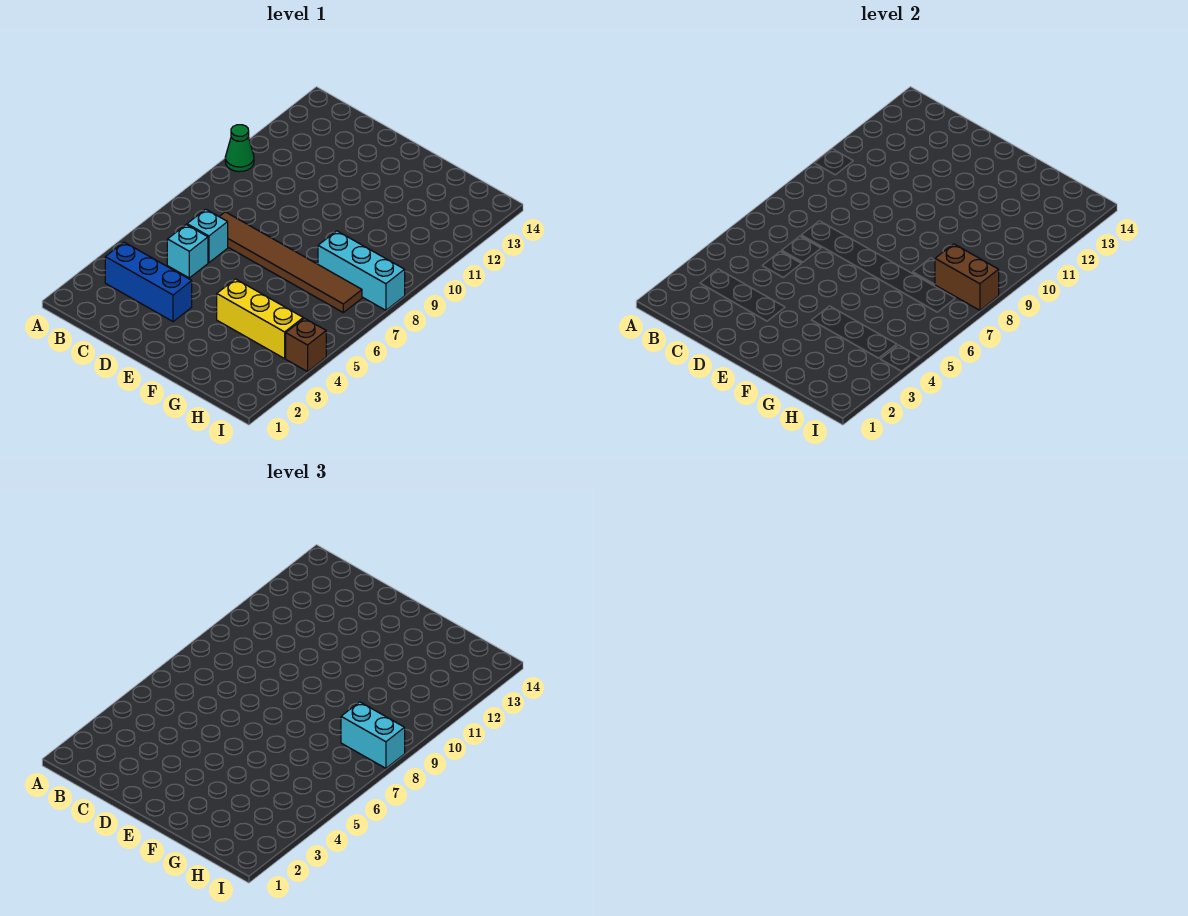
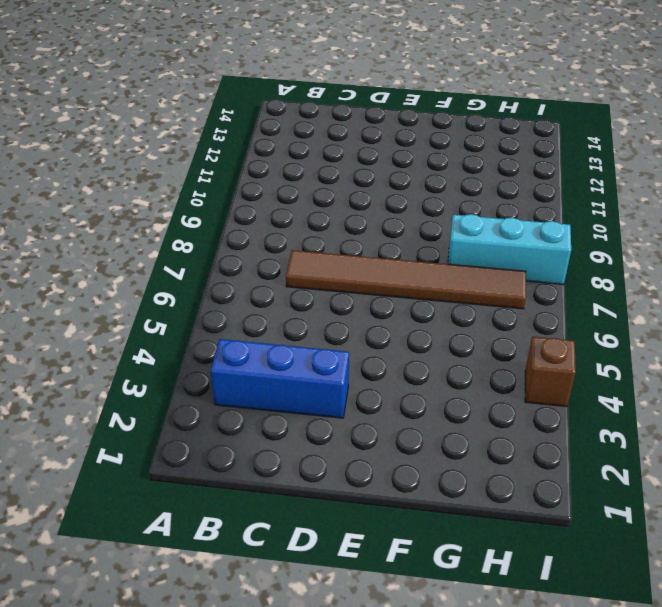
none -> green 1x1 cone [225,125,254,172]
none -> cyan 1x1 brick [167,225,208,278]

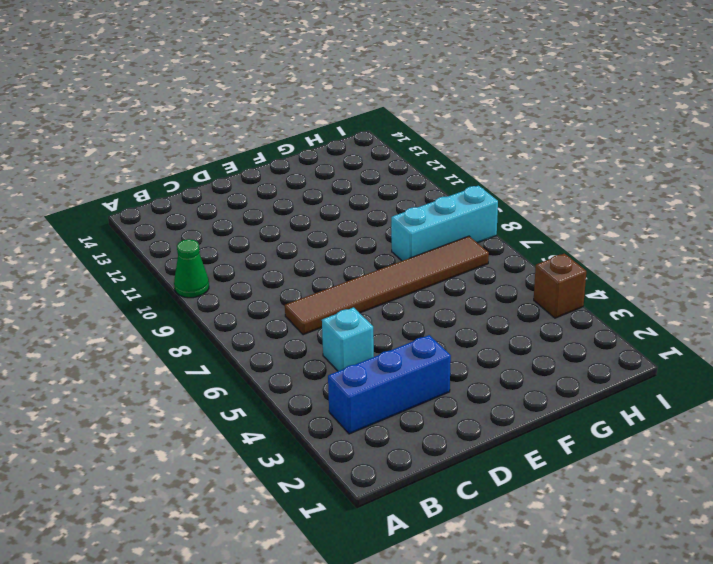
none -> cyan 1x1 brick [187,209,228,263]
none -> yellow 1x3 brick [217,279,303,359]

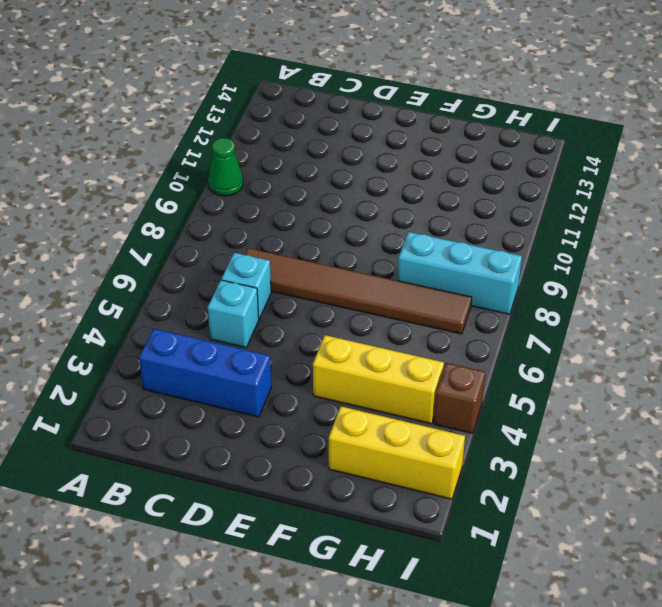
yellow 1x3 brick [329,407,465,499] -> none
none -> brown 1x2 brick [935,244,999,310]
none -> cyan 1x2 brick [341,702,405,768]

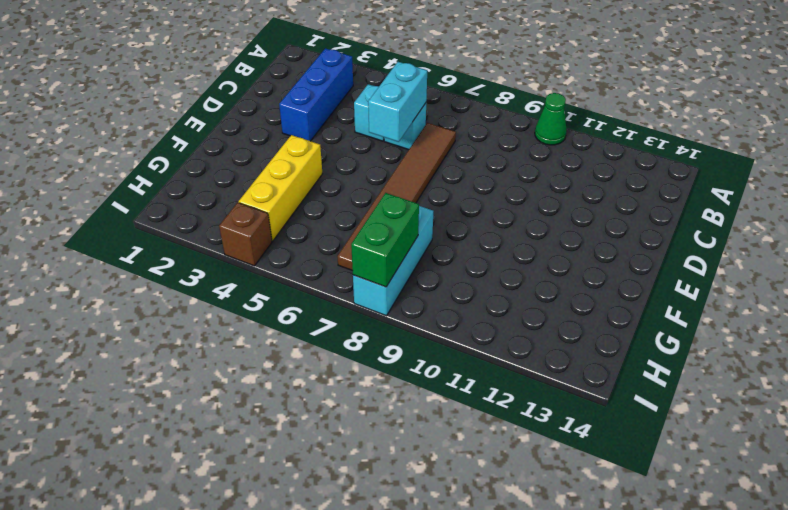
cyan 1x2 brick [368,62,427,142] -> cyan 1x2 brick moved to [341,702,405,768]
green 1x2 brick [351,193,419,287] -> brown 1x2 brick [935,244,999,310]

